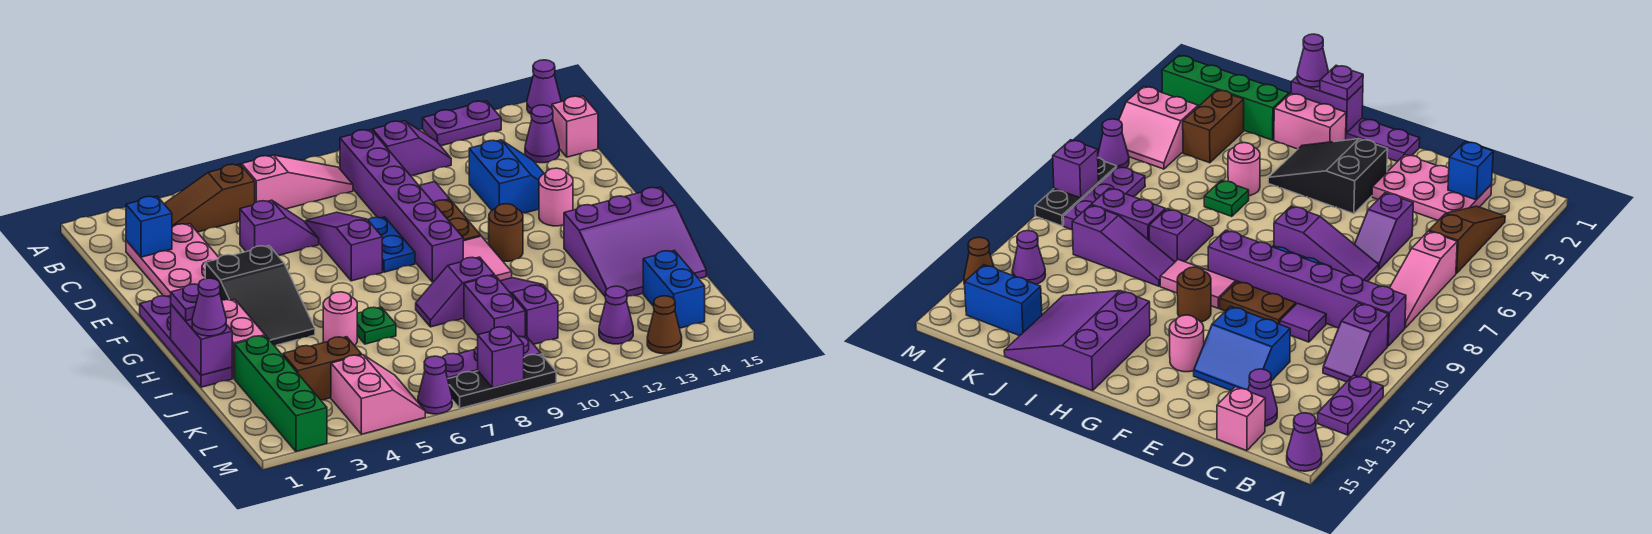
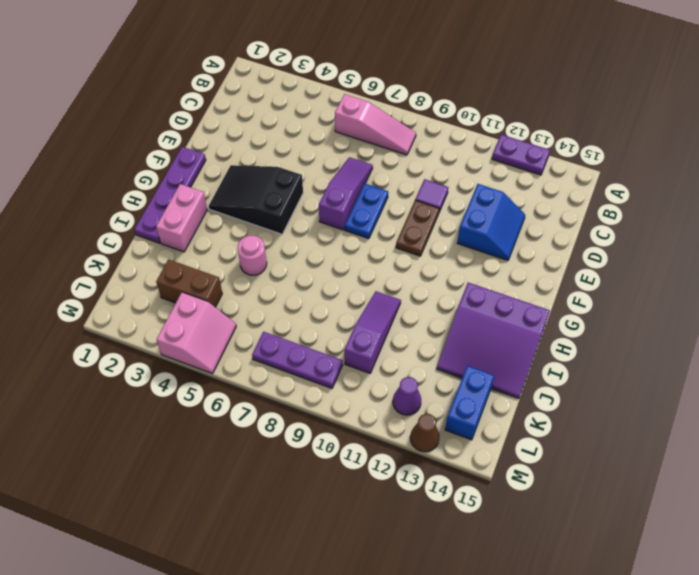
black 2x3 slope [209,165,303,234] -> black 2x3 slope turned to [205,246,315,345]
none -> purple 1x1 cone [527,60,561,114]
none -> brown 1x3 slope [164,164,255,232]
none -> purple 1x6 brick [340,130,463,282]
none -> purple 1x2 slope [373,121,451,176]

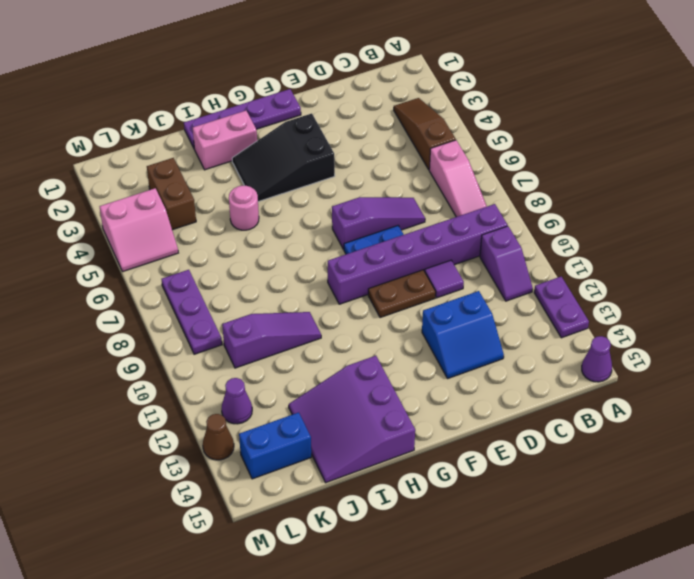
none -> pink 2x3 plate [126,224,219,296]
none -> purple 1x1 cone [525,105,559,163]
none -> pink 1x1 brick [552,96,598,157]
none -> purple 1x2 slope [240,200,319,255]

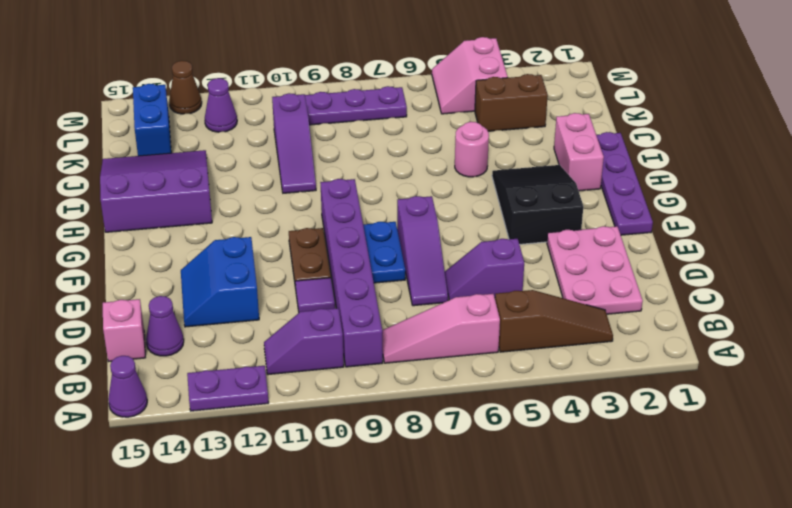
none -> pink 1x1 round brick [539,168,573,226]
none -> pink 1x2 tile [463,236,512,281]
none -> brown 1x1 round brick [489,204,523,261]
none -> green 1x1 plate [357,307,396,344]

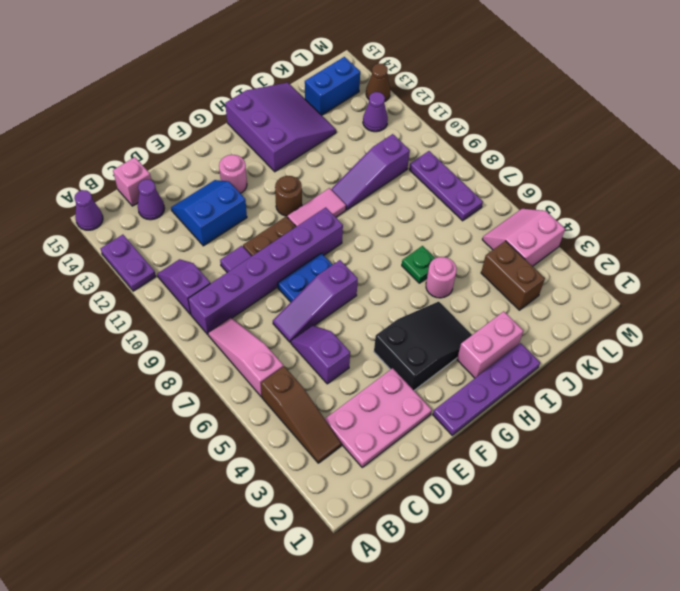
none -> purple 1x2 slope [416,257,494,327]
none -> green 1x4 brick [235,336,327,452]
none -> purple 1x2 brick [464,275,525,337]
none -> purple 1x1 cone [418,356,452,414]

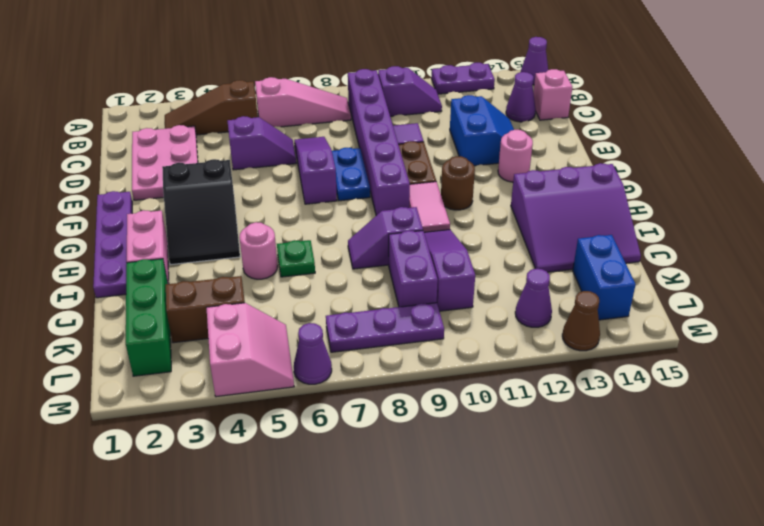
green 1x3 brick [126,259,171,376] -> green 1x4 brick [235,336,327,452]
none -> black 1x3 plate [448,354,556,408]
none -> blue 1x1 brick [126,196,172,257]
none -> purple 1x2 brick [171,304,232,375]
none -> purple 1x1 brick [478,327,524,388]

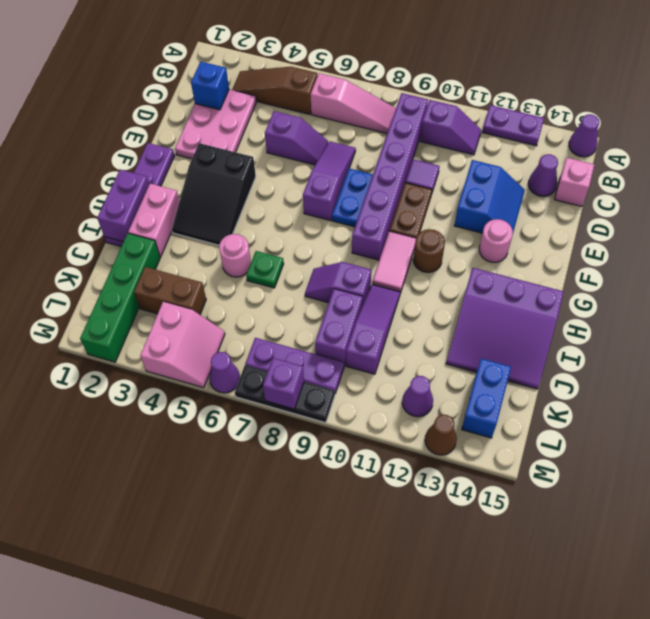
none -> purple 1x1 plate [171,284,199,321]
none -> purple 1x1 cone [192,278,226,336]

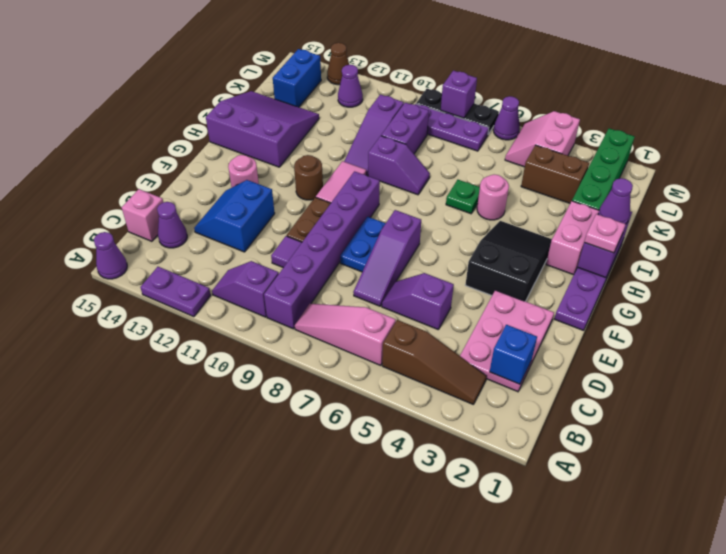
pink 1x1 plate [584,214,626,253] -> purple 1x1 plate [171,284,199,321]

